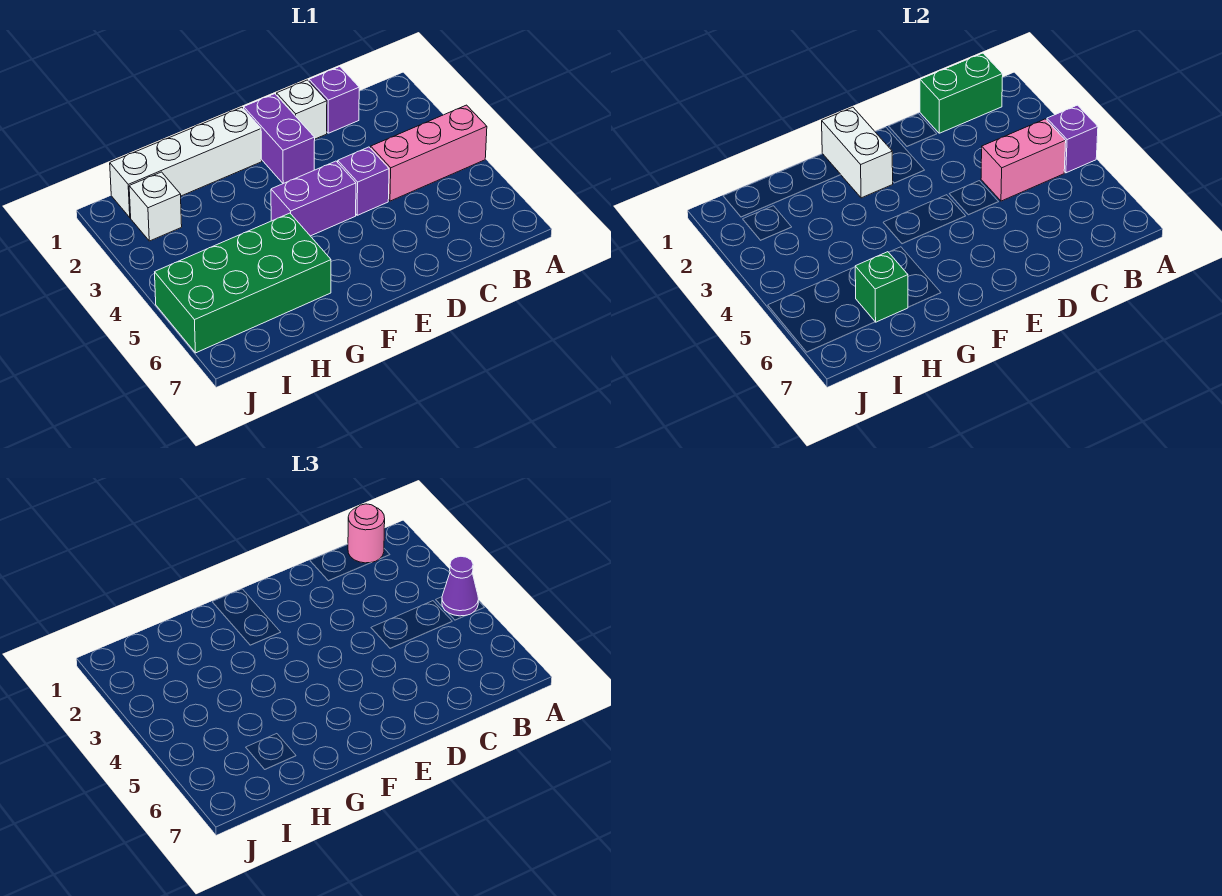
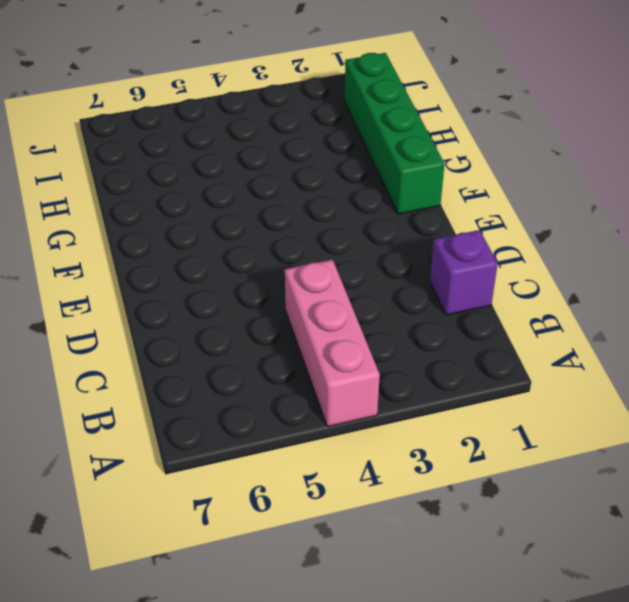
green 1x4 brick [345,53,444,214] -> white 1x4 brick [110,107,262,218]
none -> white 1x1 brick [277,80,327,139]
none -> purple 1x1 brick [338,147,389,215]
none -> purple 1x2 brick [244,94,315,183]

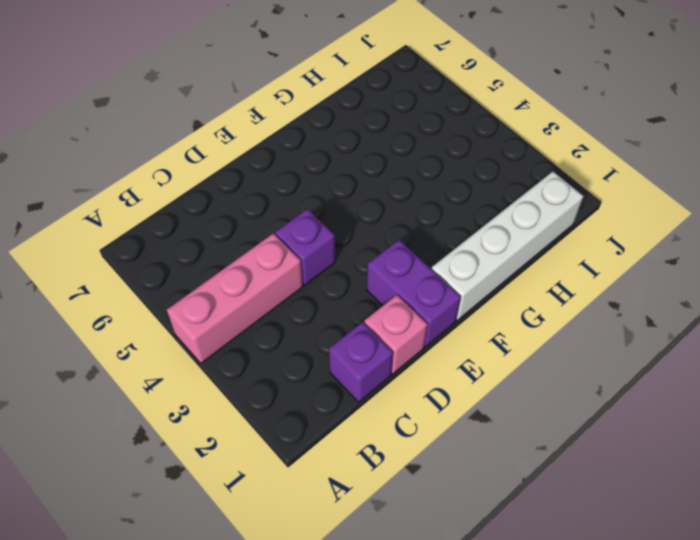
pink 1x1 brick [364,295,427,374] -> white 1x1 brick [277,80,327,139]
none -> purple 1x2 brick [271,161,356,236]
none -> green 2x4 brick [155,213,331,353]
none -> white 1x1 brick [129,172,182,241]

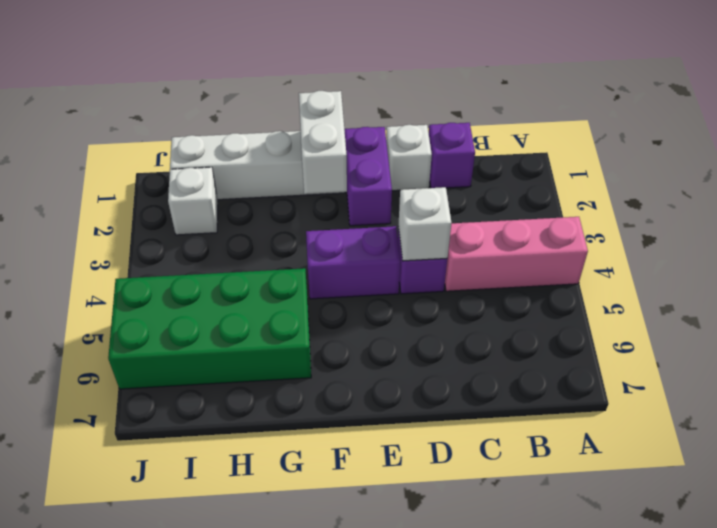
white 1x1 brick [398,187,451,261] -> none
none -> purple 1x1 brick [1047,105,1098,173]
none -> green 1x2 brick [920,53,1003,133]
none -> pink 1x2 brick [981,119,1066,201]

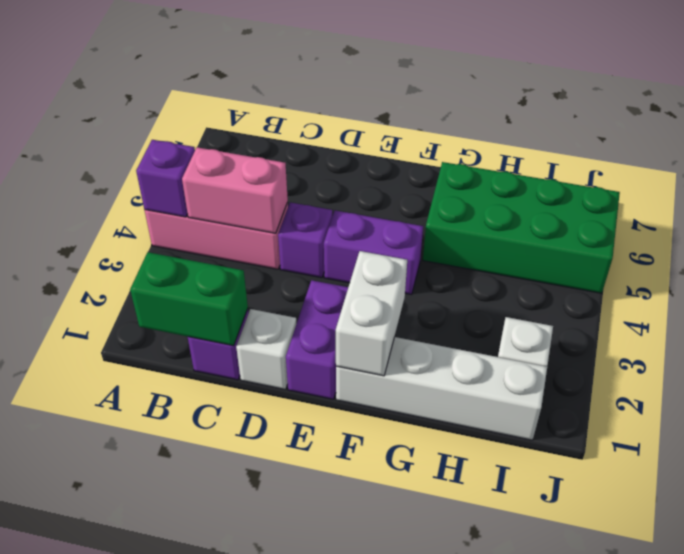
none -> green 1x1 brick [855,252,908,322]
none -> purple 1x1 cone [442,556,479,616]
none -> pink 1x1 round brick [348,504,385,563]

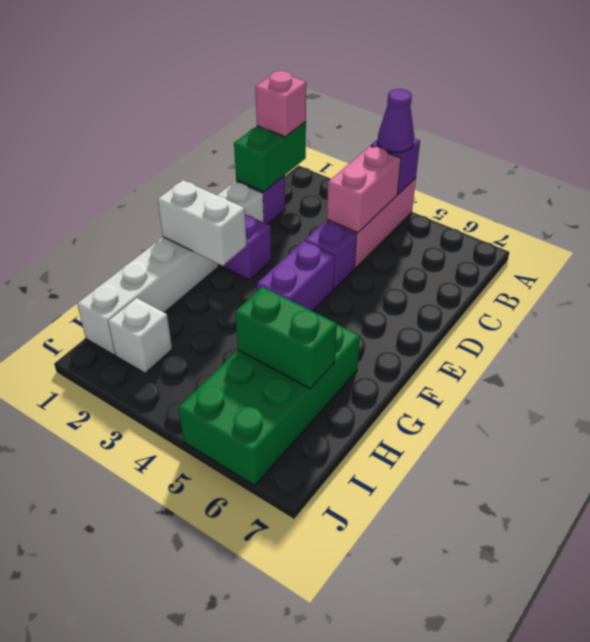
pink 1x1 brick [255,71,306,137] -> pink 1x1 round brick [348,504,385,563]
green 1x2 brick [235,287,337,388] -> green 1x1 brick [855,252,908,322]

